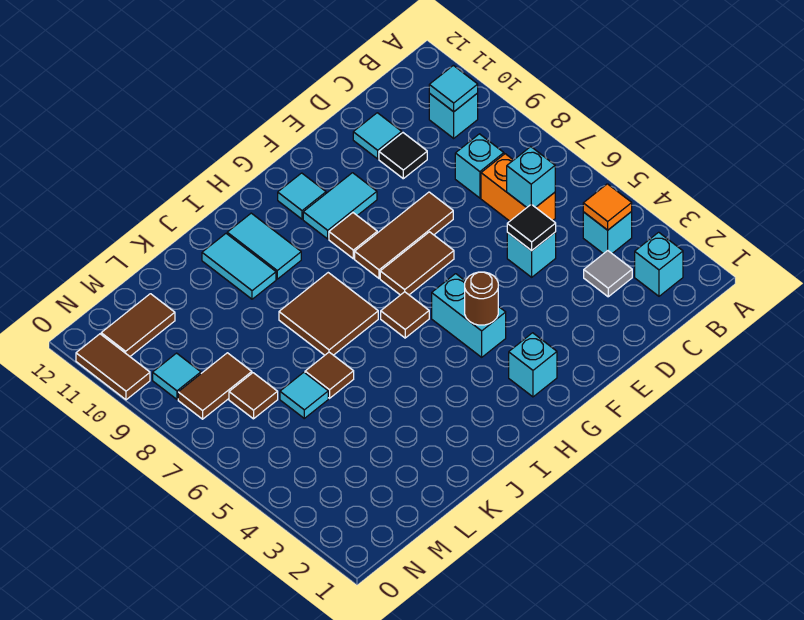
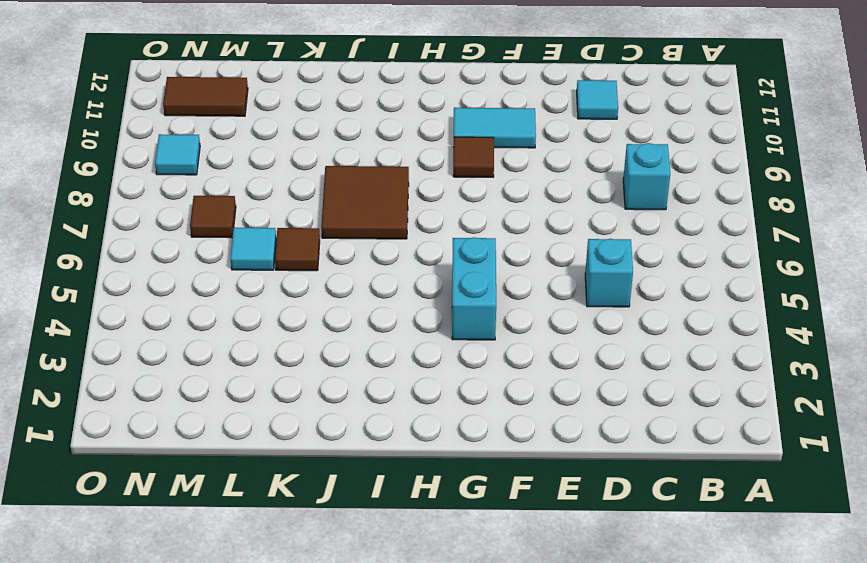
none -> cyan 1x1 brick [635,232,683,296]
none -> cyan 1x1 brick [583,212,632,254]
none -> cyan 1x1 brick [429,93,478,138]
none -> grey 1x1 tile [584,251,632,297]

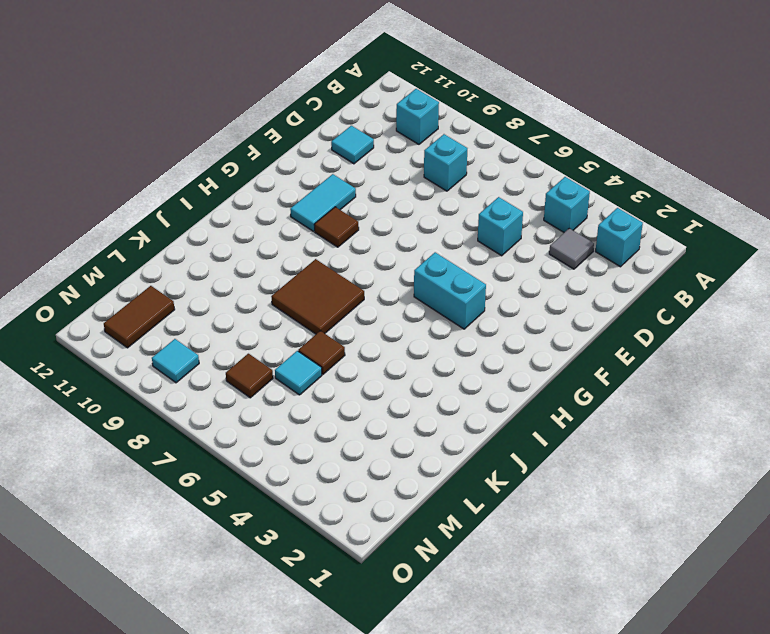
none -> orange 1x2 brick [481,154,555,221]
none -> black 1x1 tile [379,133,427,179]
none -> brown 1x3 tile [355,192,453,278]
none -> brown 1x2 tile [380,232,454,295]

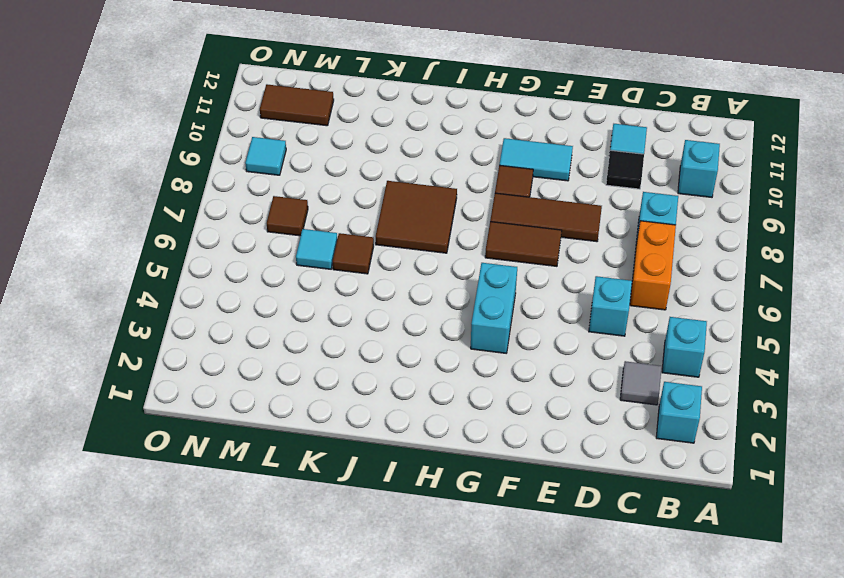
none -> cyan 1x1 brick [509,333,557,397]
none -> cyan 1x1 tile [278,173,326,219]
none -> brown 1x1 tile [381,292,429,338]
none -> cyan 1x2 tile [227,213,301,279]

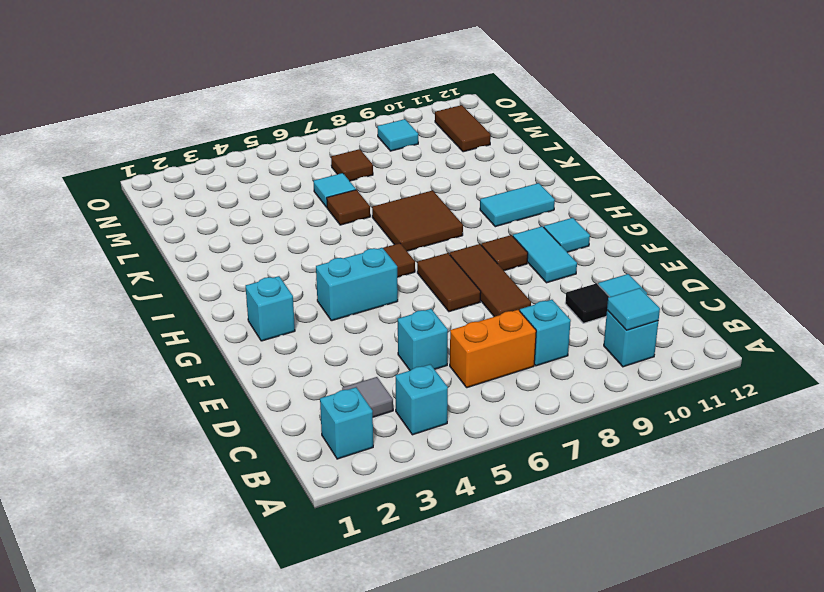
none -> cyan 1x2 tile [202,234,276,299]
none -> brown 1x2 tile [178,353,252,419]
none -> brown 1x2 tile [76,334,150,400]
none -> orange 1x1 tile [583,184,632,230]

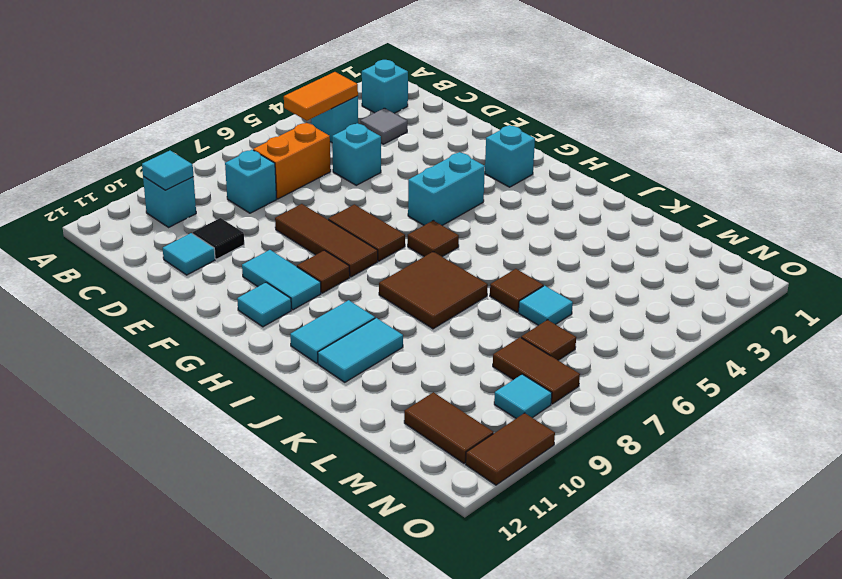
orange 1x2 tile [284,72,358,121] -> orange 1x1 tile [583,184,632,230]
none -> cyan 1x1 brick [507,147,555,208]
none -> black 1x1 tile [507,204,556,251]
none -> brown 1x1 round brick [465,272,498,325]

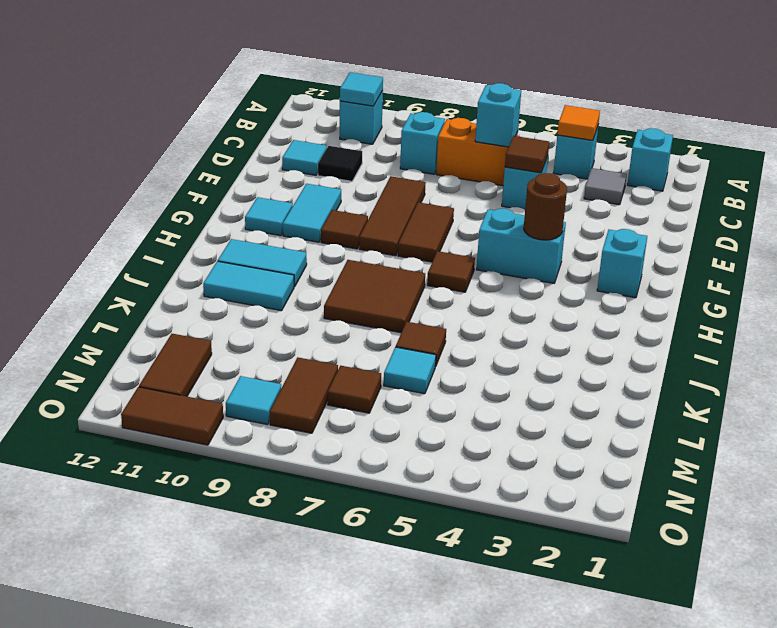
brown 1x1 tile [505,136,549,173] -> black 1x1 tile [507,204,556,251]

